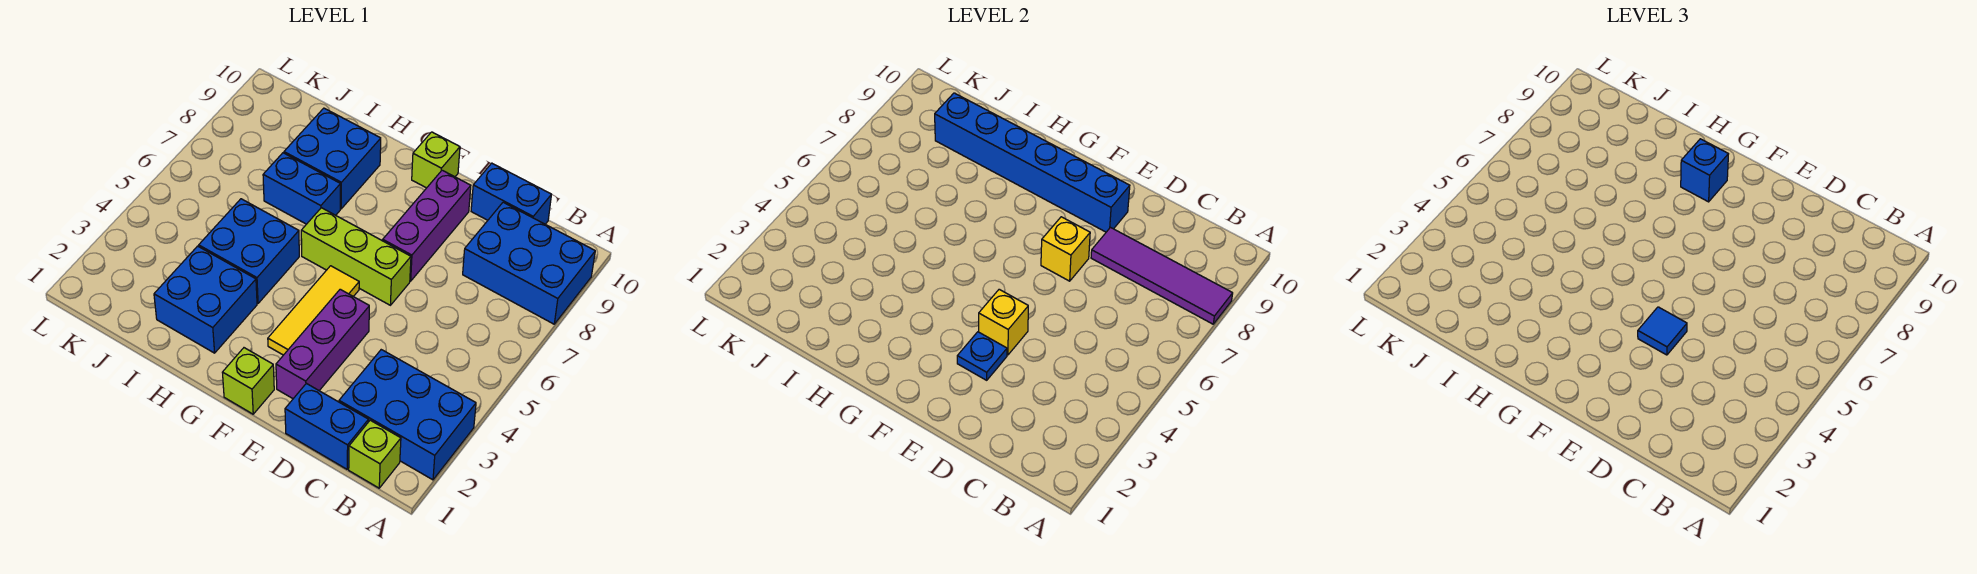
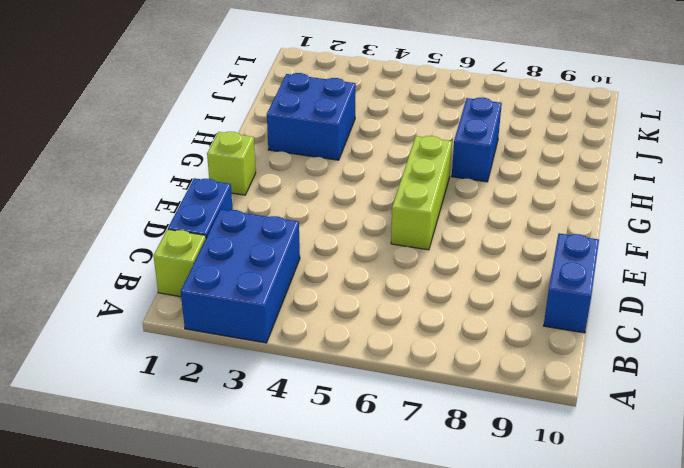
none -> blue 2x3 brick [463,202,595,324]
none -> purple 1x3 brick [276,289,369,399]
none -> purple 1x3 brick [383,170,471,281]

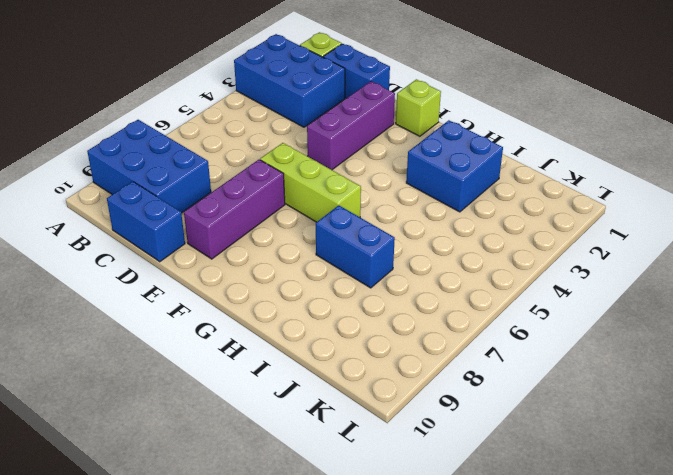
none -> yellow 1x3 tile [268,266,359,355]
none -> lime 1x1 brick [412,132,460,188]
none -> blue 2x2 brick [199,199,299,303]

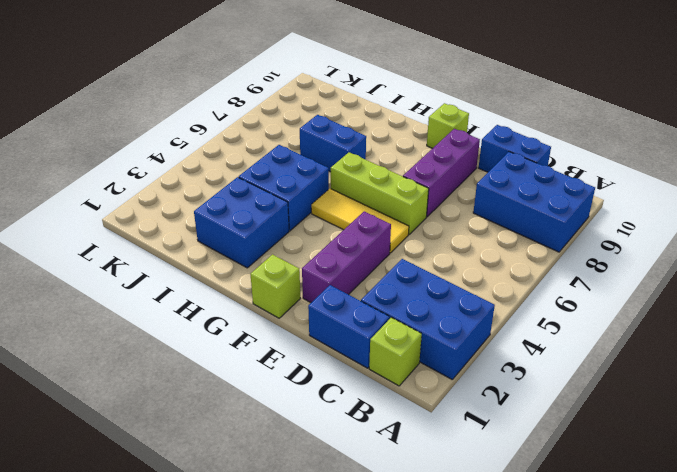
yellow 1x3 tile [311,188,409,253] -> yellow 1x3 tile turned to [268,266,359,355]
none -> blue 2x2 brick [284,108,381,209]
none -> purple 1x4 tile [1091,228,1233,324]
none -> blue 1x1 plate [957,332,1007,380]

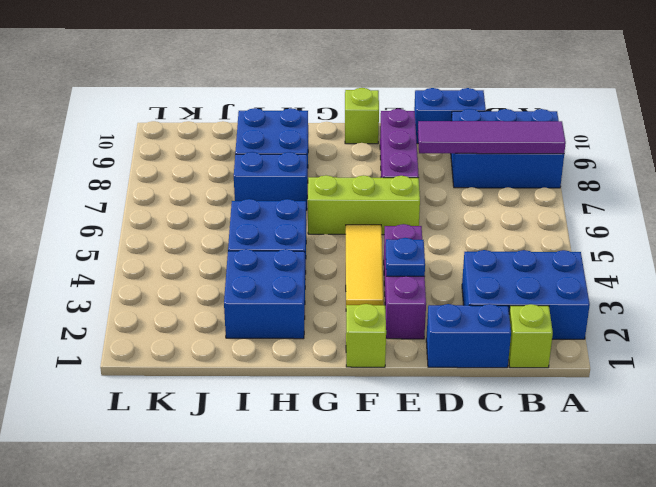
none -> yellow 1x1 brick [979,289,1028,355]
none -> yellow 1x1 brick [1041,217,1090,281]
none -> blue 1x6 brick [935,93,1130,232]

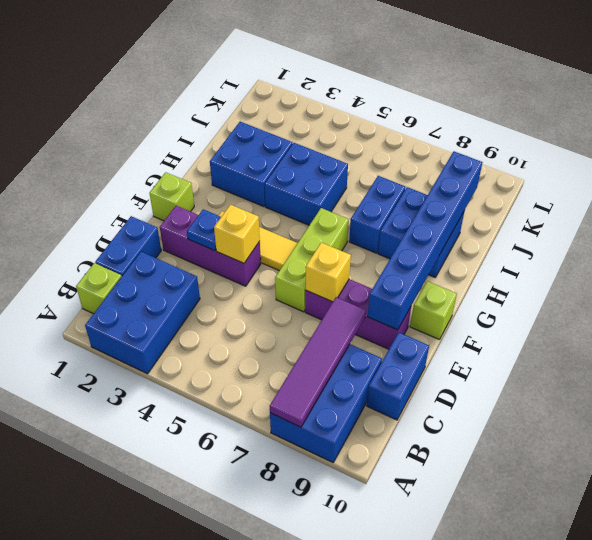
none -> blue 1x1 tile [1638,307,1687,355]
none -> blue 1x1 brick [1681,139,1728,202]

